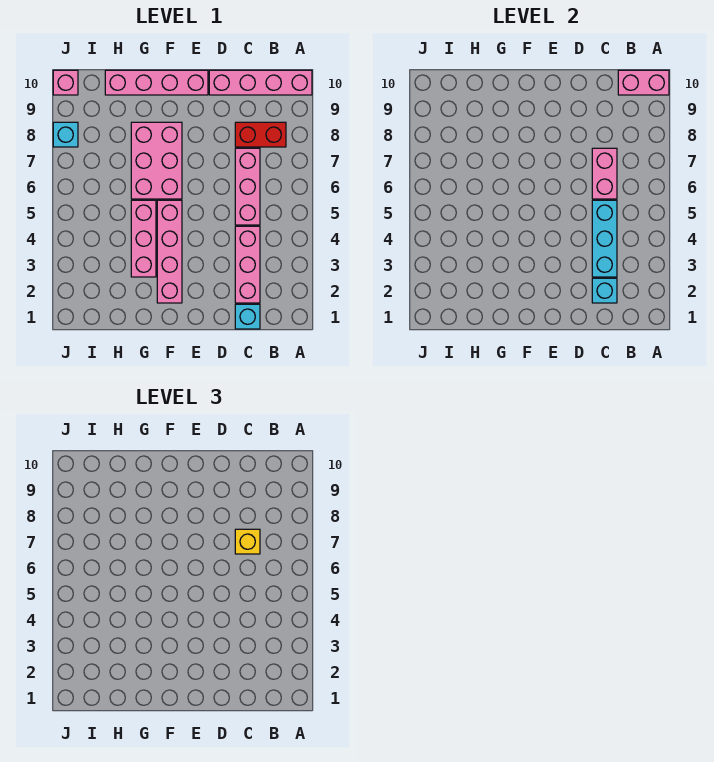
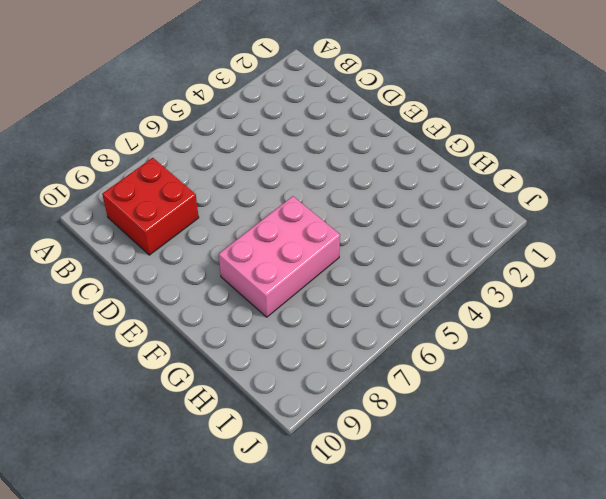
red 2x2 brick [102,158,199,255] -> red 1x2 brick [235,122,286,147]
none -> pink 1x4 brick [209,70,312,95]
none -> cyan 1x1 brick [235,304,260,329]
none -> pink 1x3 brick [235,226,260,303]

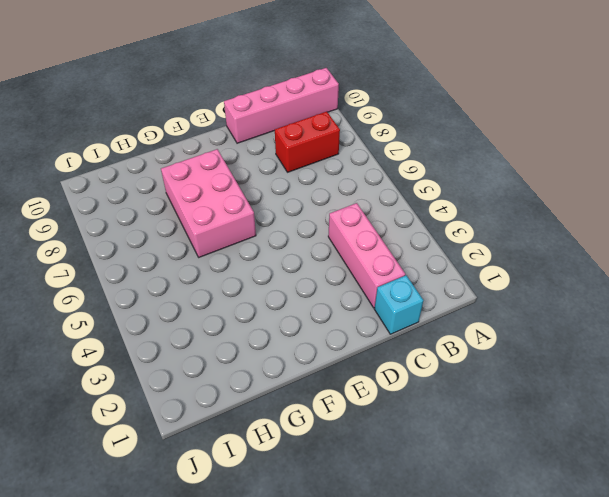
none -> pink 1x3 brick [235,148,260,225]
none -> pink 1x4 brick [105,70,208,95]
none -> pink 1x4 brick [157,200,182,303]

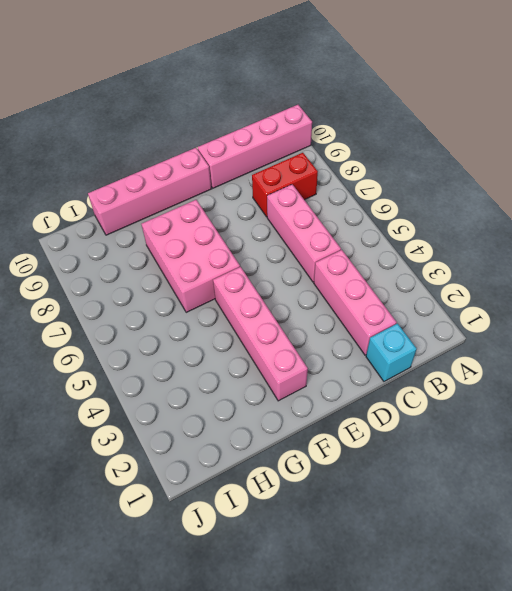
none -> pink 1x3 brick [131,200,156,277]
none -> cyan 1x1 brick [53,122,78,147]
none -> pink 1x1 brick [53,70,78,95]

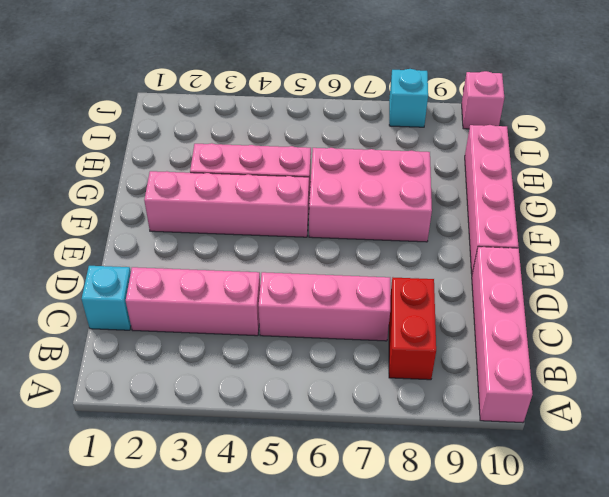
none -> pink 1x2 brick [618,70,669,95]
none -> cyan 1x1 brick [592,278,617,303]
none -> cyan 1x3 brick [592,200,617,277]

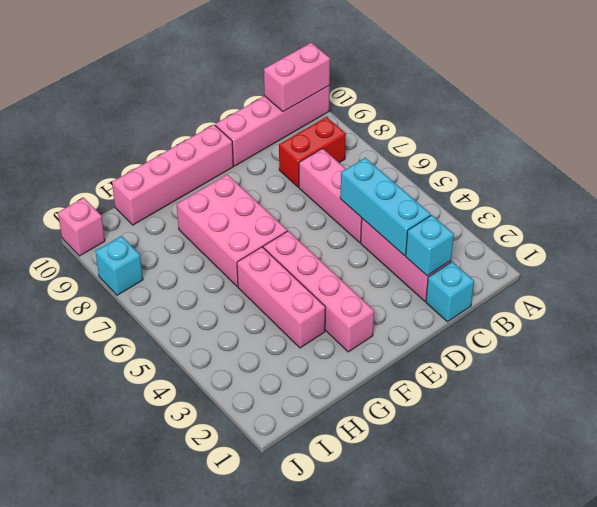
none -> pink 1x2 brick [592,148,617,199]
none -> yellow 1x1 brick [235,529,260,554]

